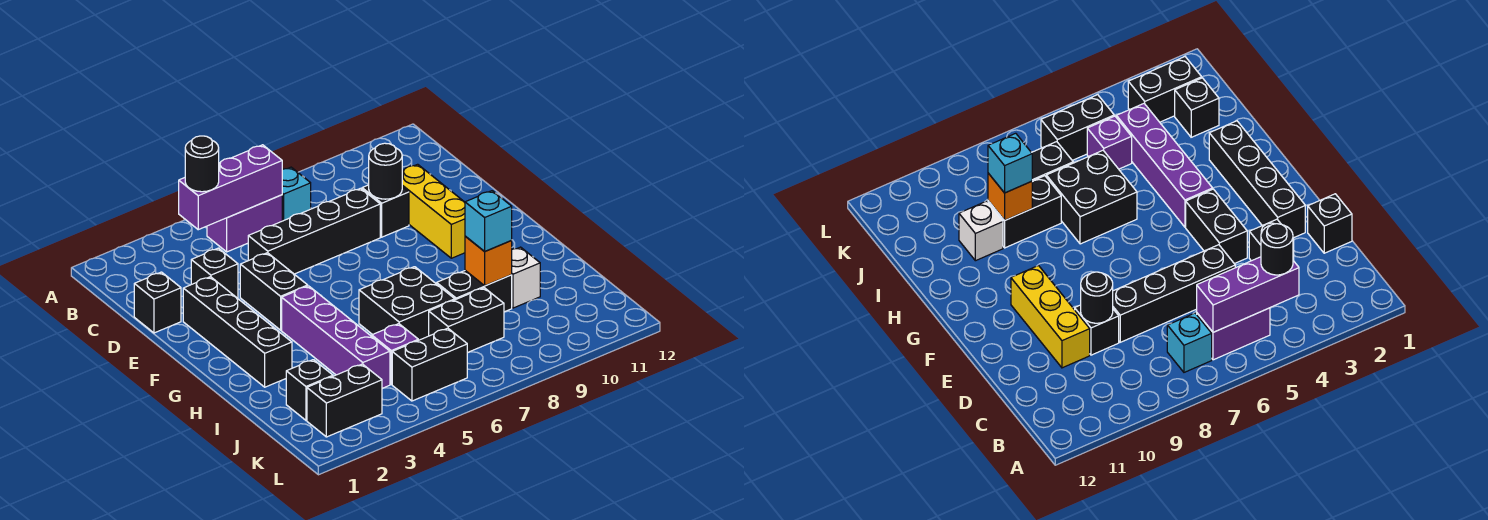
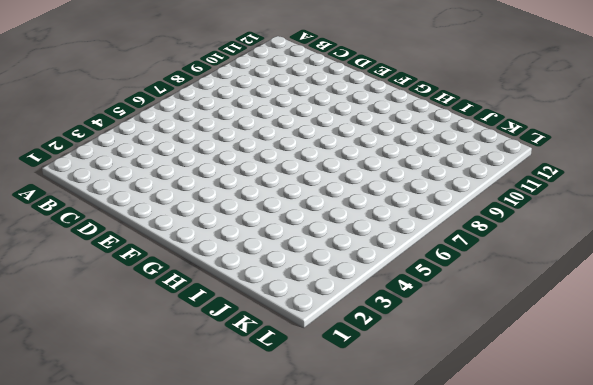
none -> purple 1x2 brick [207,195,282,252]
none -> cyan 1x1 brick [282,167,311,221]
none -> black 1x1 brick [134,272,181,333]

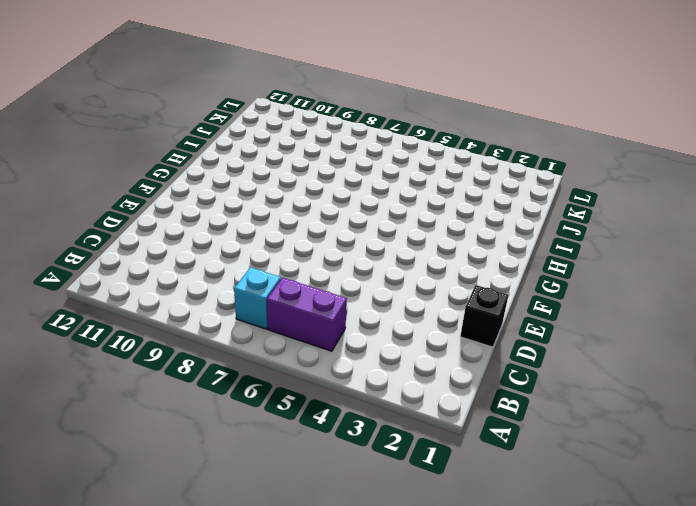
none -> black 1x1 brick [191,248,238,298]
none -> black 1x4 brick [248,188,380,274]
none -> black 1x1 brick [362,185,409,237]

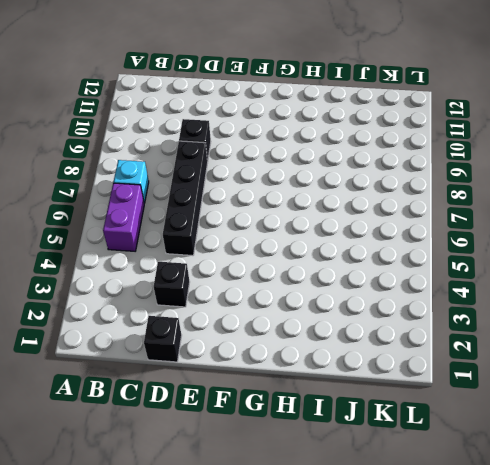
none -> yellow 1x3 brick [402,164,465,258]
none -> black 1x4 brick [183,277,292,387]
none -> black 1x2 brick [240,253,308,330]

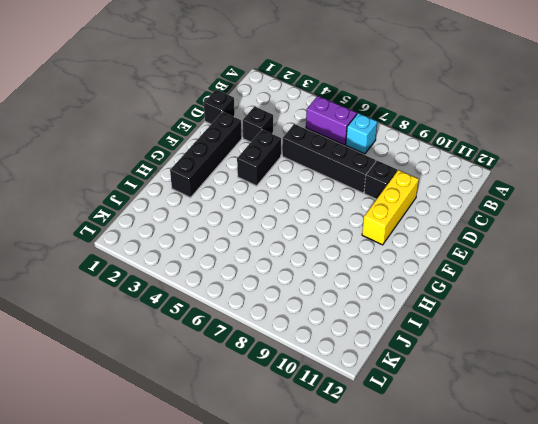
none -> purple 1x4 brick [282,286,390,388]
none -> black 2x2 brick [359,267,455,340]
none -> black 1x2 brick [437,270,512,312]

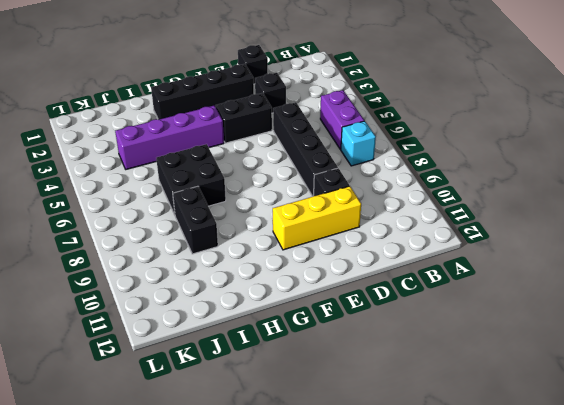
none -> white 1x1 brick [512,247,540,308]
none -> black 1x1 brick [286,360,333,420]
none -> purple 1x1 brick [372,324,418,384]

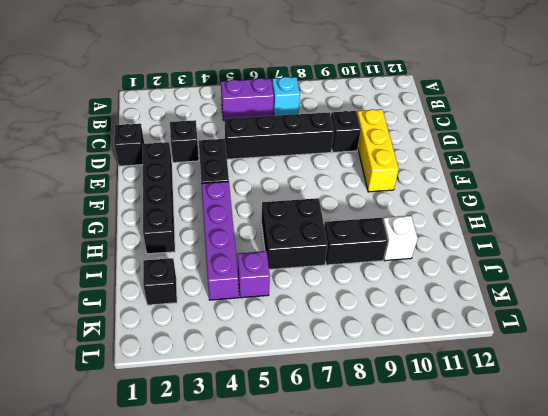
none -> black 1x2 brick [429,288,504,353]
none -> black 1x2 brick [307,364,382,437]
none -> black 1x2 brick [392,328,467,401]

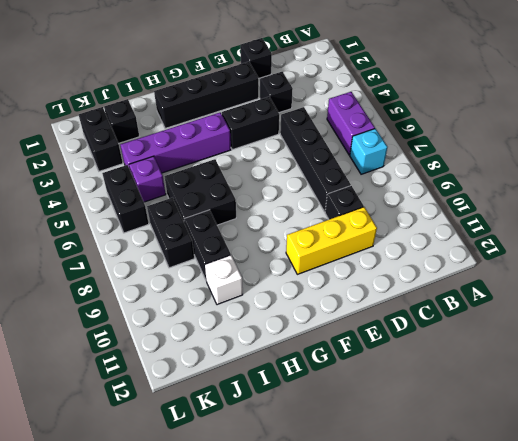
none -> purple 1x3 brick [179,145,282,230]
none -> black 1x1 round brick [369,143,402,199]
none -> orange 1x1 brick [465,236,512,286]

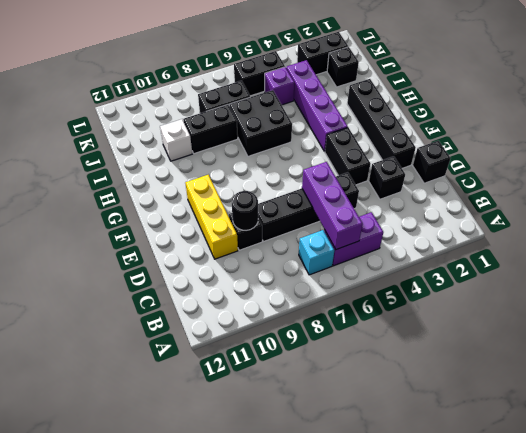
purple 1x3 brick [302,162,363,249] -> purple 1x3 brick turned to [179,145,282,230]
none -> orange 1x1 brick [465,236,512,286]
none -> black 1x1 round brick [185,136,219,192]
none -> cyan 1x1 brick [465,191,512,251]

